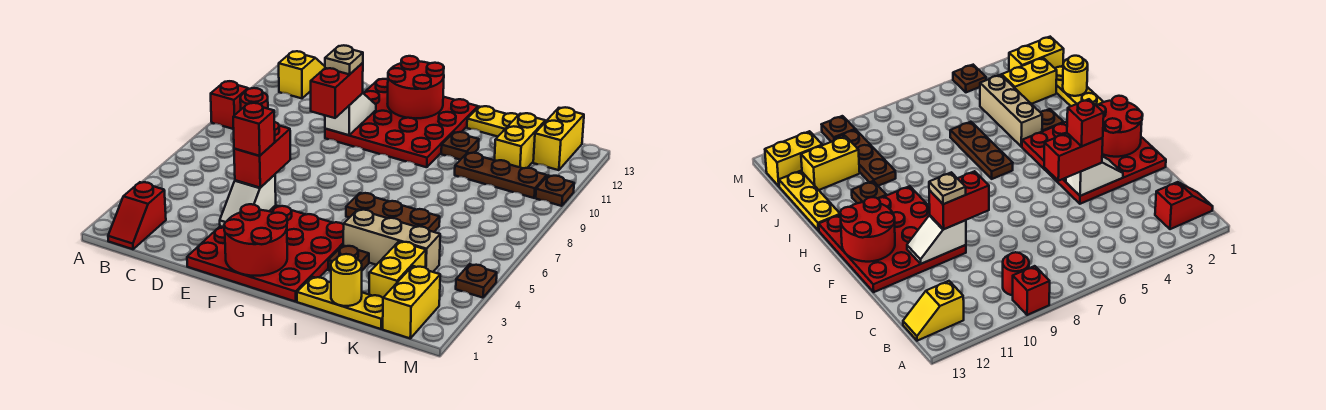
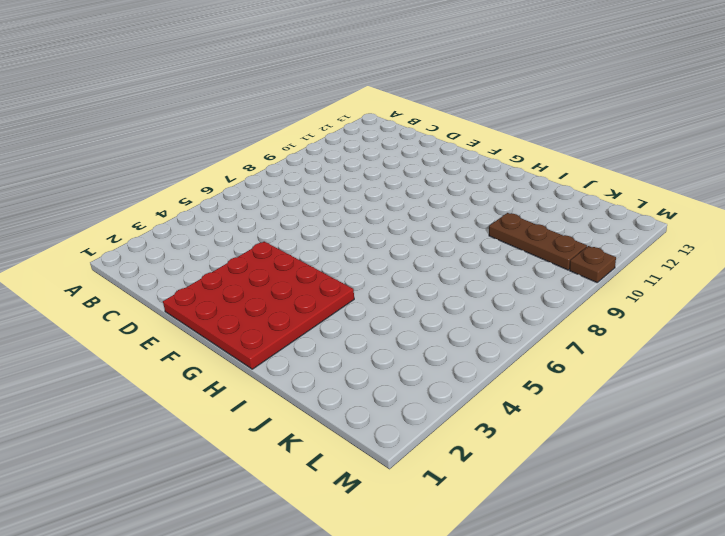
none -> red 1x1 brick [211,81,248,129]
none -> red 1x2 slope [108,182,166,249]
none -> red 1x1 round brick [240,88,268,109]

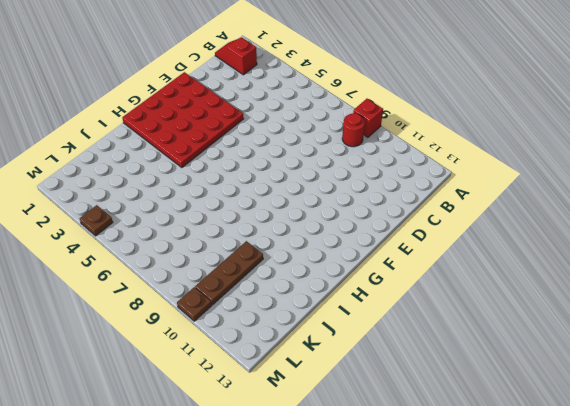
none -> yellow 1x2 slope [279,51,325,98]
none -> red 4x4 plate [325,79,478,167]
none -> brown 1x3 plate [346,193,440,232]

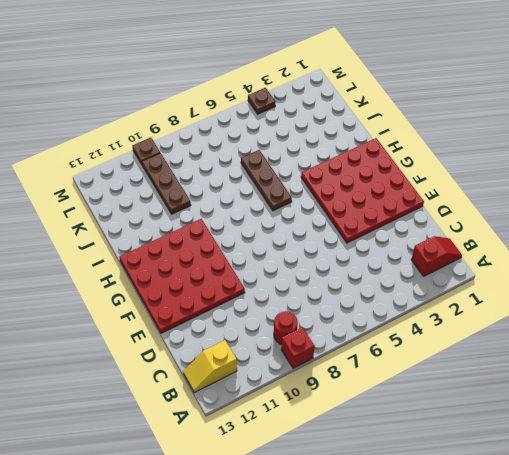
none -> yellow 1x3 plate [297,277,383,329]
none -> brown 1x1 plate [328,246,369,271]
none -> tan 1x3 brick [343,210,440,272]

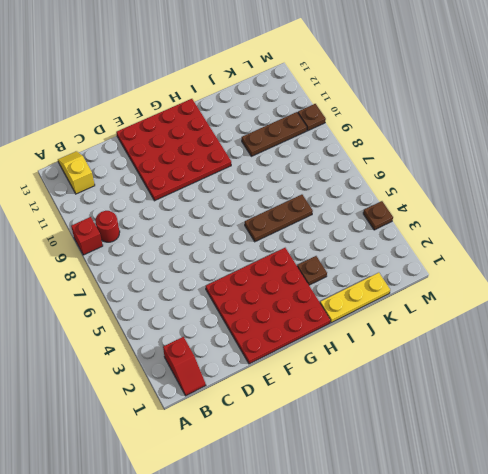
none -> tan 1x3 brick [343,210,440,272]
none -> brown 1x1 plate [441,132,479,160]
none -> yellow 1x3 plate [467,106,518,136]

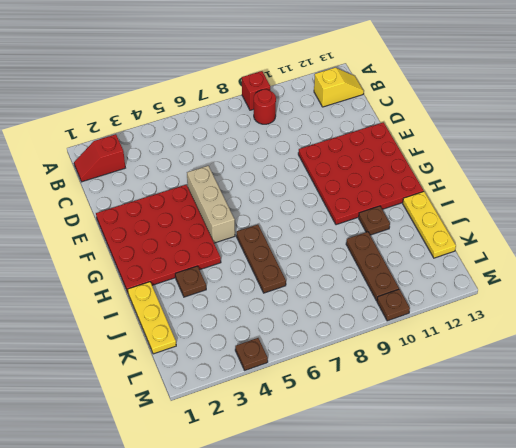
tan 1x3 brick [187,166,235,243] -> tan 1x3 brick moved to [343,210,440,272]
none -> yellow 1x2 brick [369,242,426,298]
none -> yellow 1x2 brick [495,113,545,168]
none -> yellow 1x2 brick [383,266,440,338]

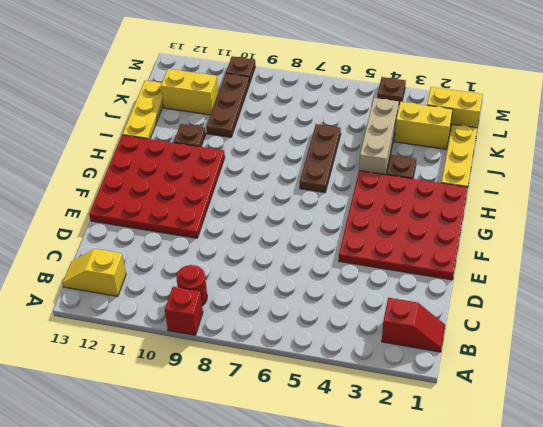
none -> yellow 1x2 brick [533,107,584,170]
none -> white 1x2 slope [220,175,276,227]
none -> white 1x2 slope [325,93,376,135]

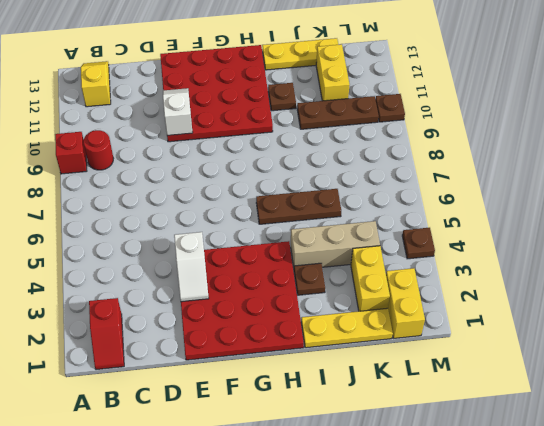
none -> yellow 1x2 brick [533,107,584,170]
none -> red 2x2 round brick [224,204,287,276]
none -> red 2x2 round brick [388,56,444,118]

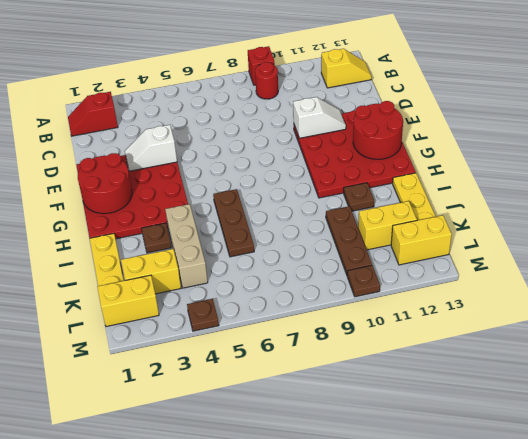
none -> yellow 1x1 round brick [331,254,362,306]
none -> red 1x2 brick [234,122,291,188]
none -> red 1x2 brick [311,63,363,118]

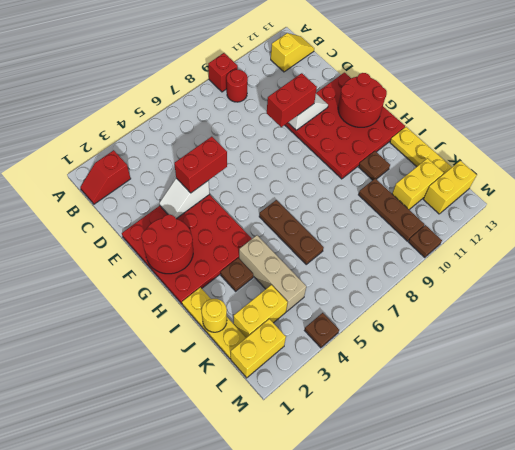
none -> red 1x1 brick [233,103,275,156]
none -> tan 1x1 plate [325,45,363,74]

